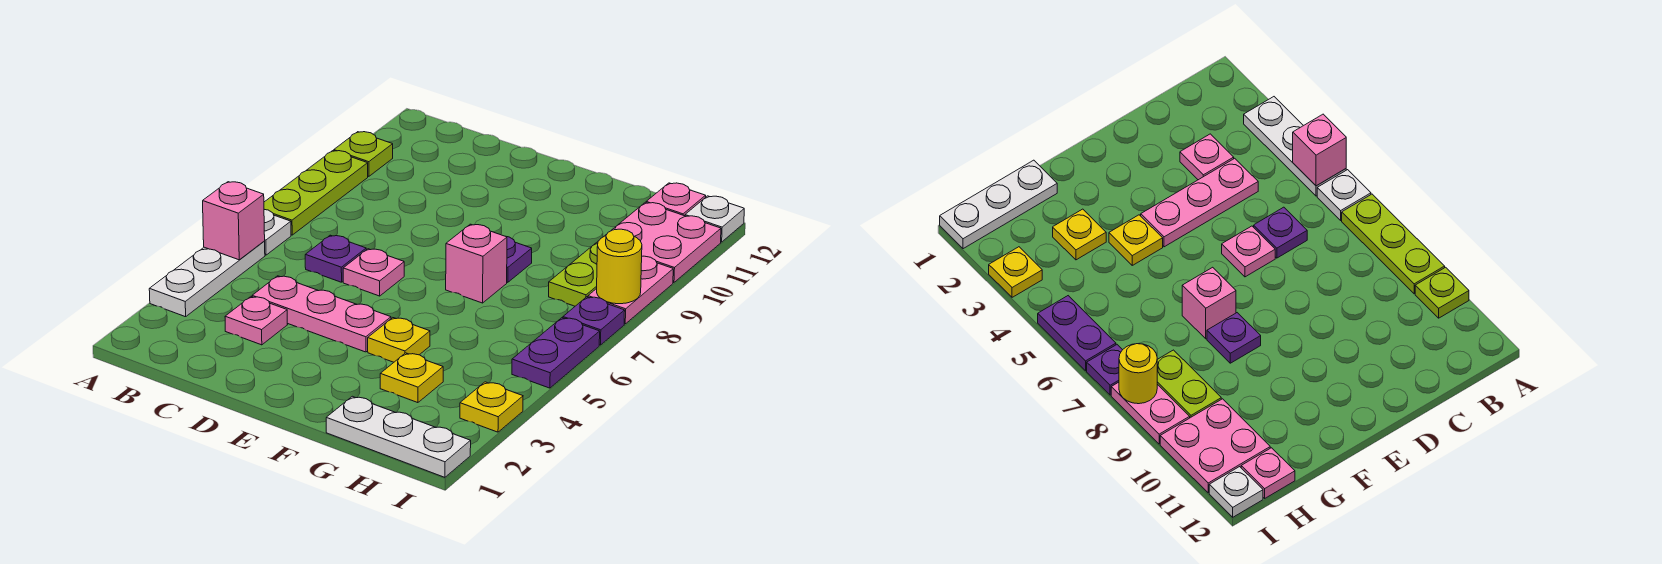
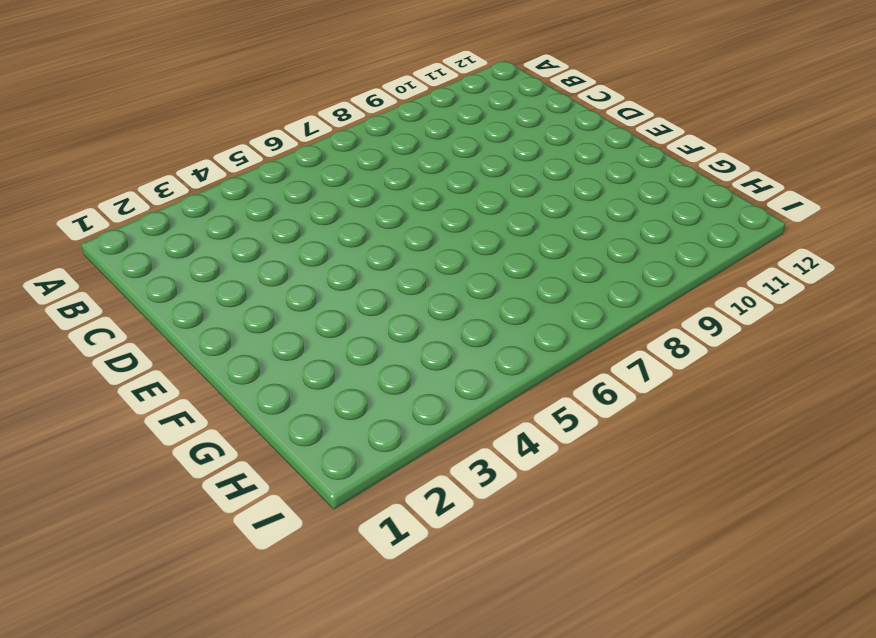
none -> white 1x3 plate [149,241,265,317]
none -> white 1x1 plate [264,209,291,255]
none -> lime 1x3 plate [264,151,368,235]

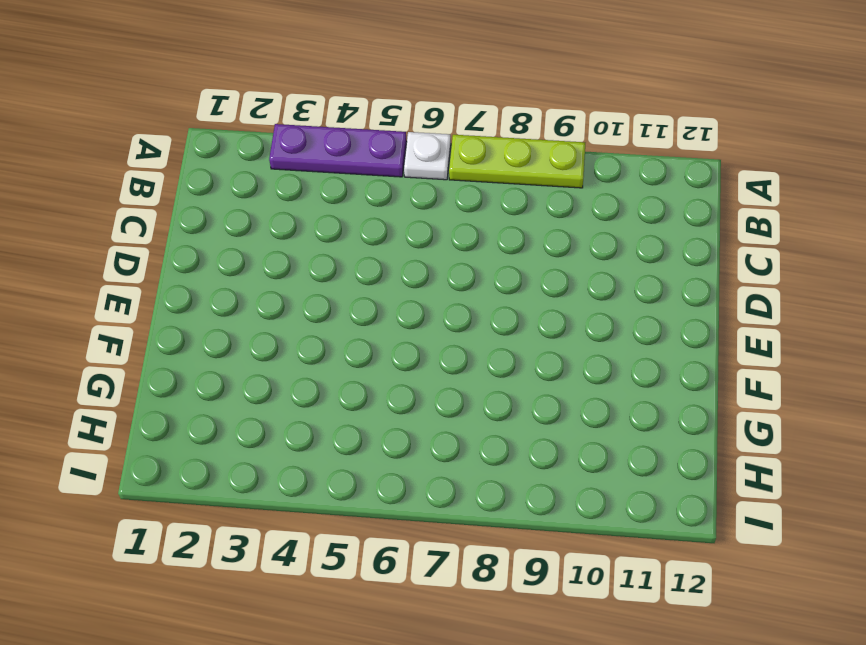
purple 1x3 plate [269,124,407,177] -> white 1x3 plate [149,241,265,317]
none -> lime 1x1 plate [334,132,393,176]
none -> pink 1x1 plate [225,297,287,345]
none -> pink 1x3 plate [252,276,391,352]

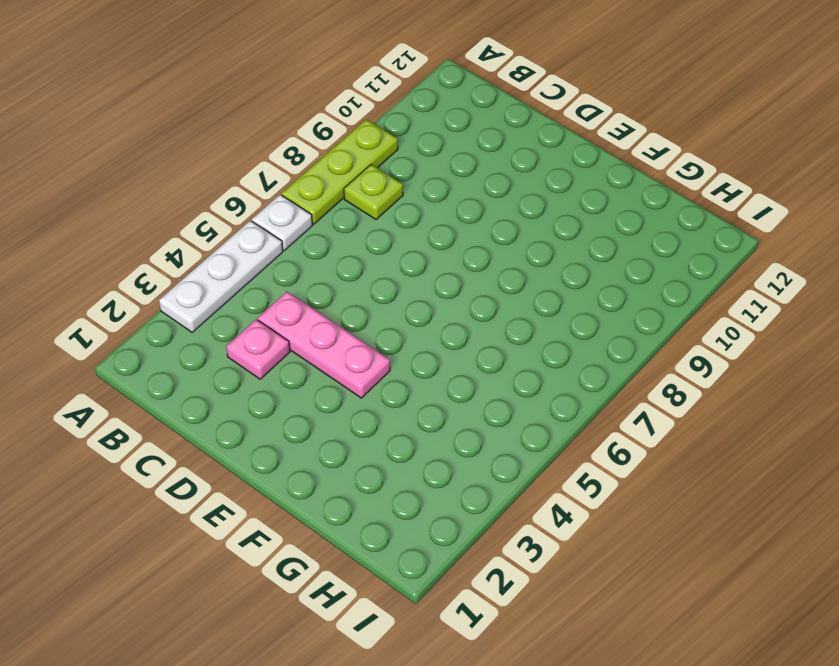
lime 1x1 plate [344,165,403,220] -> lime 1x1 plate moved to [334,132,393,176]
none -> purple 1x1 plate [305,235,366,282]
none -> pink 1x1 plate [343,249,404,296]
none -> yellow 1x1 plate [368,318,430,362]

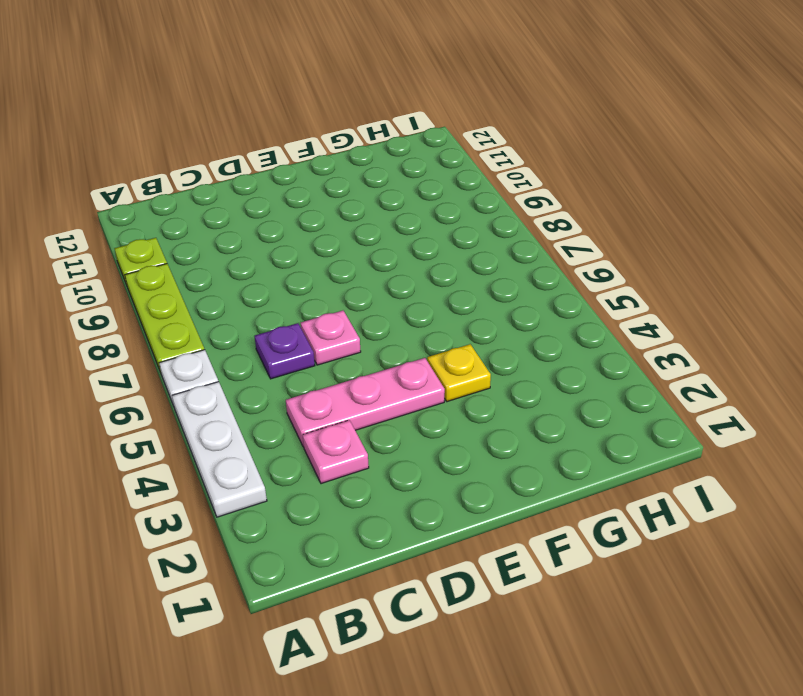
none -> pink 1x1 brick [446,224,507,303]
none -> purple 1x1 plate [507,237,532,282]
none -> white 1x3 plate [326,396,471,477]

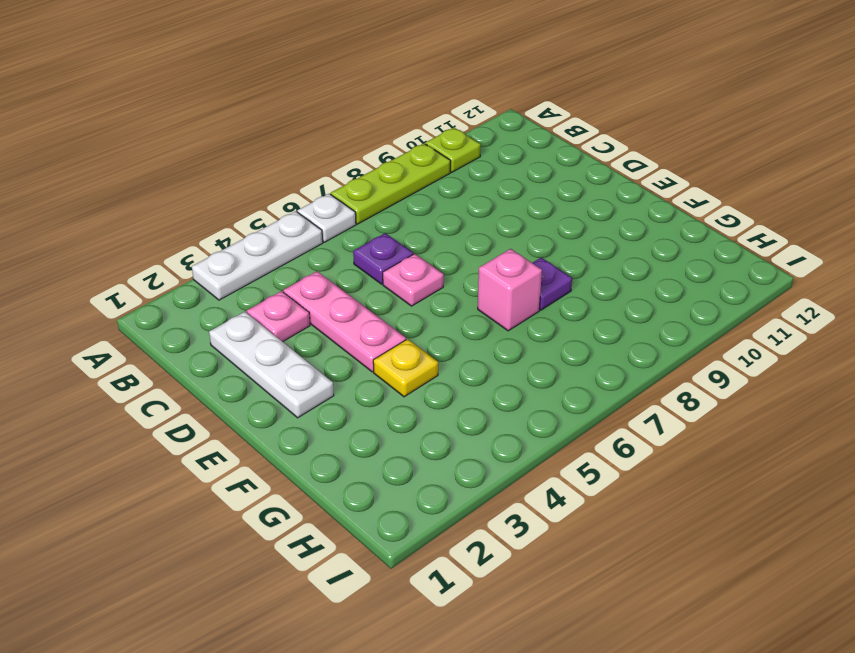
white 1x3 plate [209,312,334,418] -> white 1x3 plate moved to [326,396,471,477]
none -> yellow 1x1 plate [380,353,443,403]
none -> lime 1x2 plate [549,242,598,306]
none -> pink 2x2 plate [605,202,721,283]

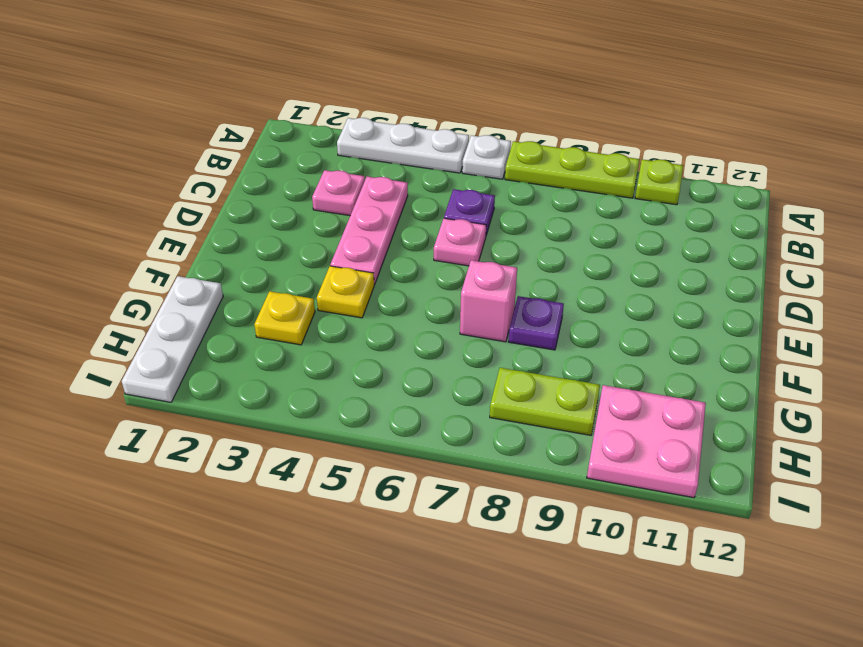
none -> pink 1x1 plate [646,183,706,216]
none -> yellow 1x1 plate [460,382,523,432]
none -> purple 1x2 plate [512,318,600,388]

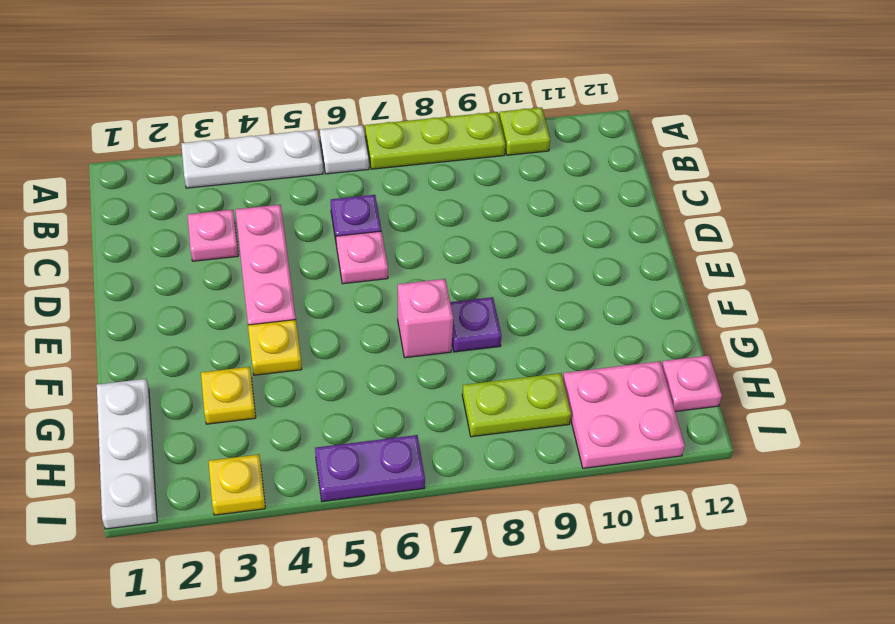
none -> purple 1x1 plate [563,297,625,345]
none -> pink 1x2 plate [588,256,673,324]
none -> white 1x1 plate [685,196,744,242]

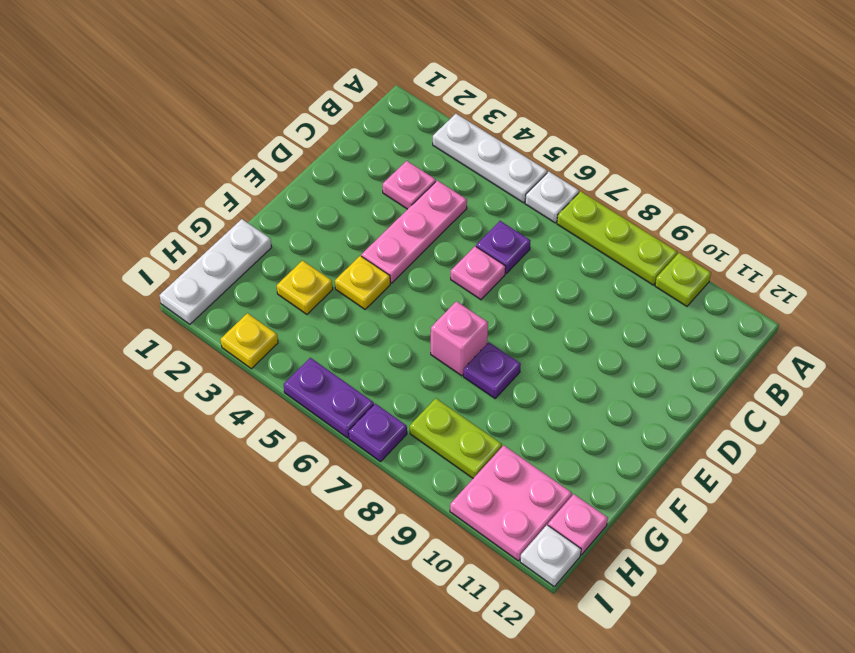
none -> pink 1x2 plate [588,256,673,324]
none -> pink 1x1 brick [203,182,265,260]
none -> yellow 1x1 round brick [597,229,642,304]

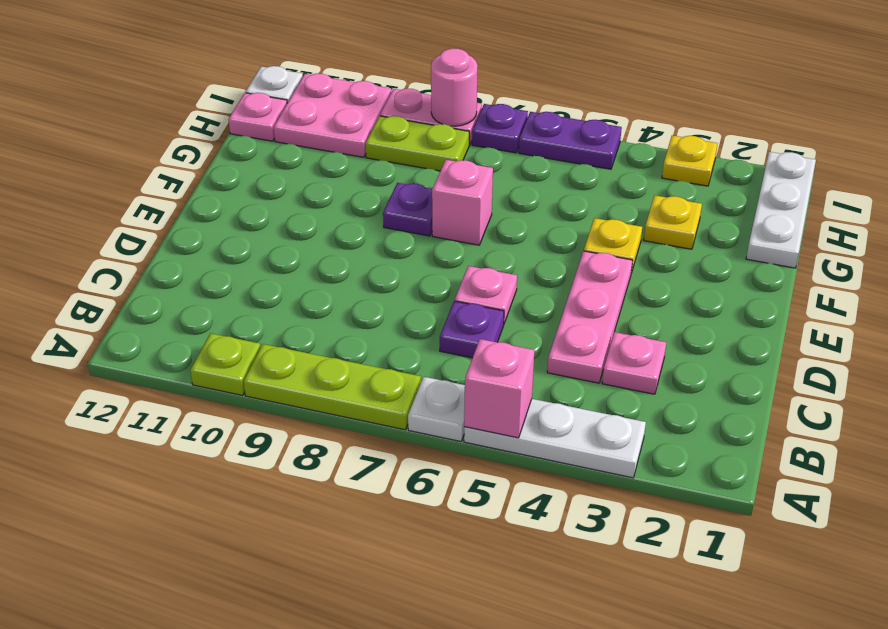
pink 1x1 round brick [431,48,478,126] -> yellow 1x1 round brick [597,229,642,304]

